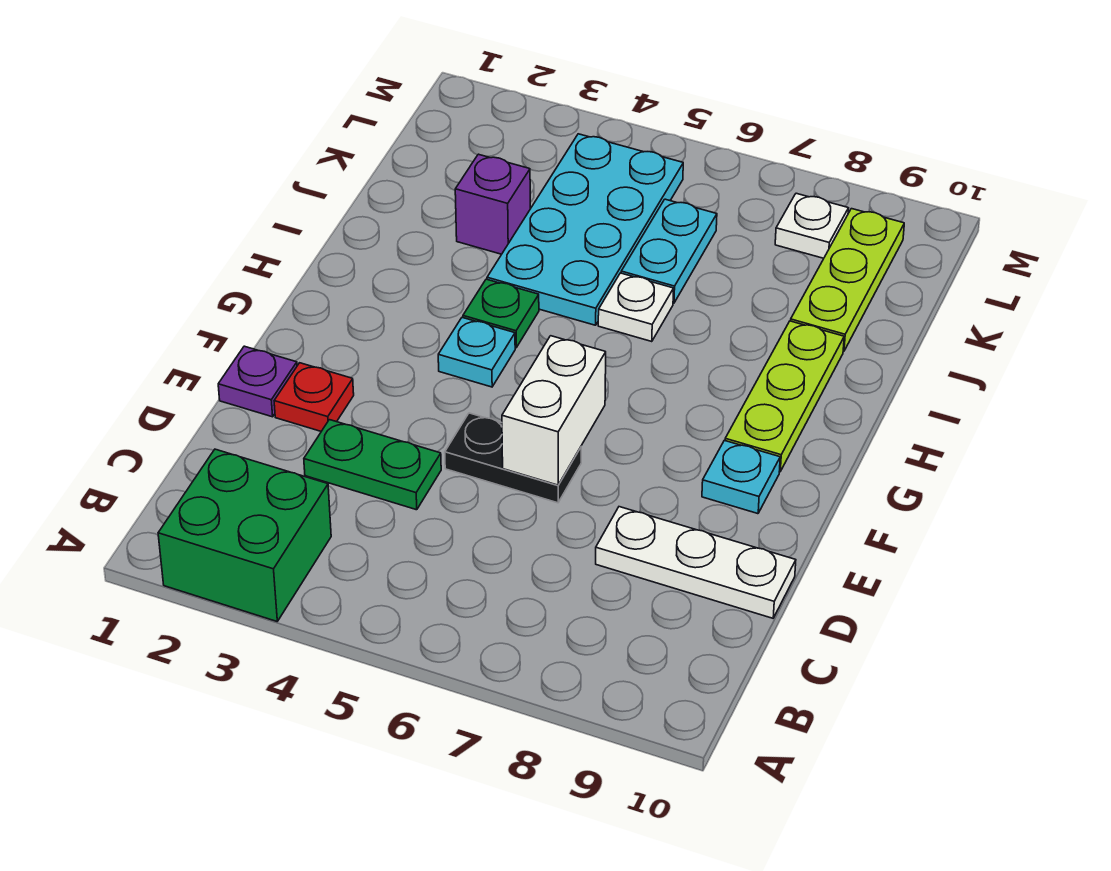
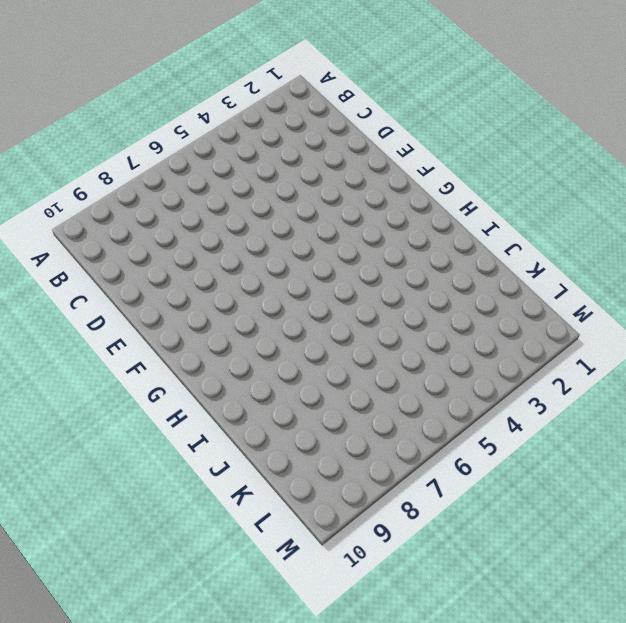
none -> green 2x2 brick [158,449,331,621]
none -> green 1x2 plate [304,420,441,510]
none -> white 1x3 plate [596,507,796,618]

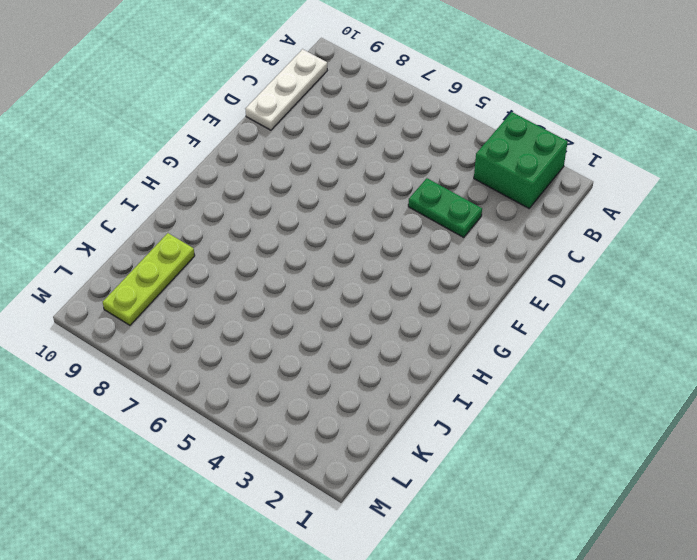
white 1x3 plate [246,49,327,130] -> white 1x3 plate turned to [596,507,796,618]
none -> purple 1x1 plate [218,346,297,417]
none -> red 1x1 plate [274,363,354,431]
none -> black 1x2 plate [445,413,581,503]

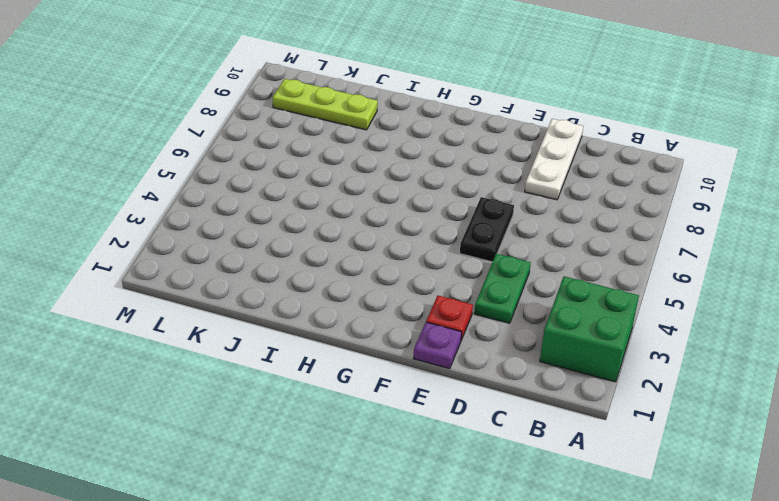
none -> cyan 1x1 plate [702,440,780,514]
none -> cyan 1x1 plate [438,318,515,387]
none -> lime 1x3 plate [725,321,844,472]

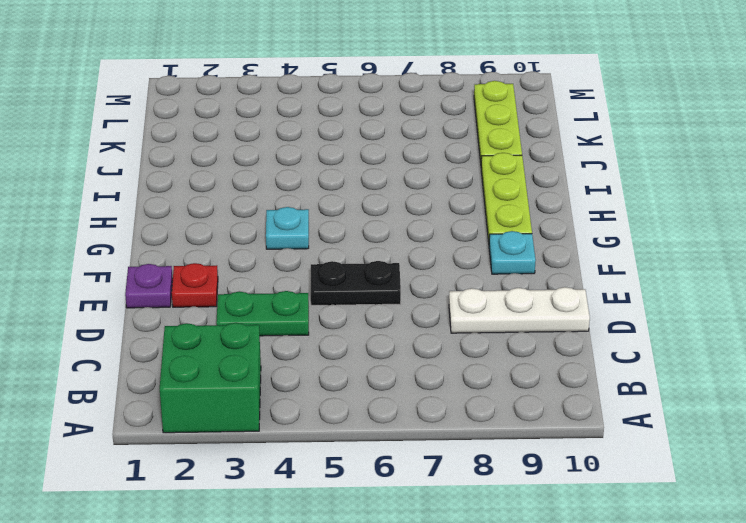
none -> green 1x1 plate [463,279,539,348]
none -> cyan 2x4 plate [487,134,683,325]
none -> white 1x1 plate [598,273,674,342]

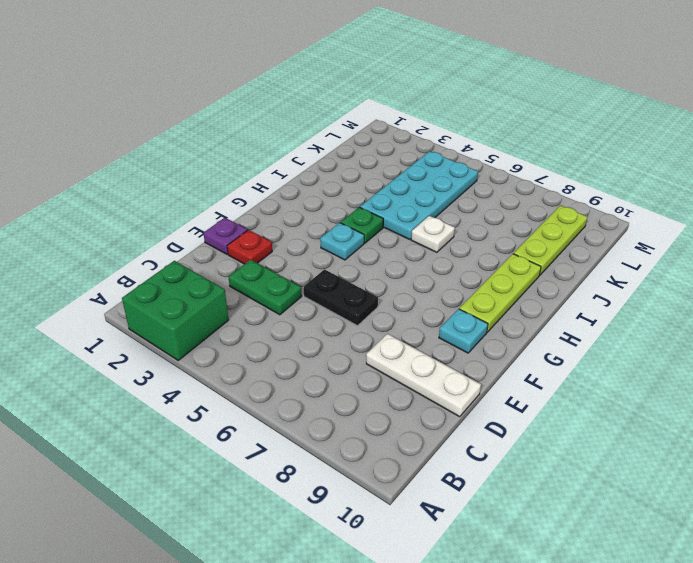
none -> purple 1x1 brick [455,154,530,254]
none -> cyan 1x2 plate [621,199,717,303]
none -> white 1x1 plate [775,193,848,258]

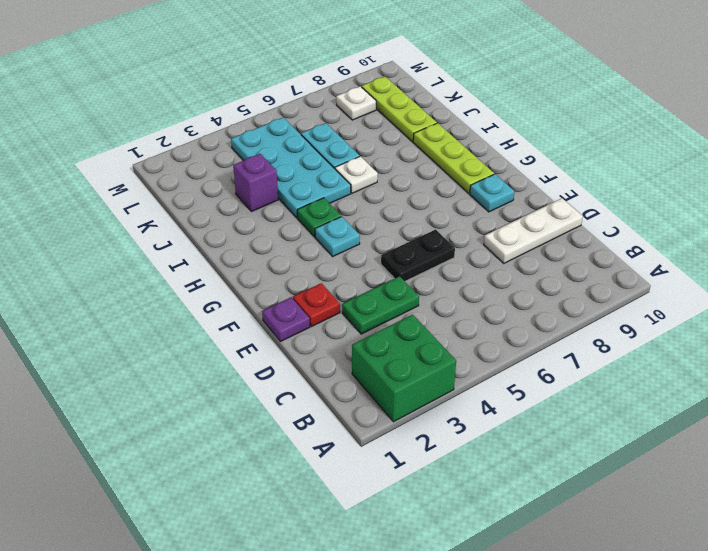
none -> white 1x2 brick [502,336,606,485]

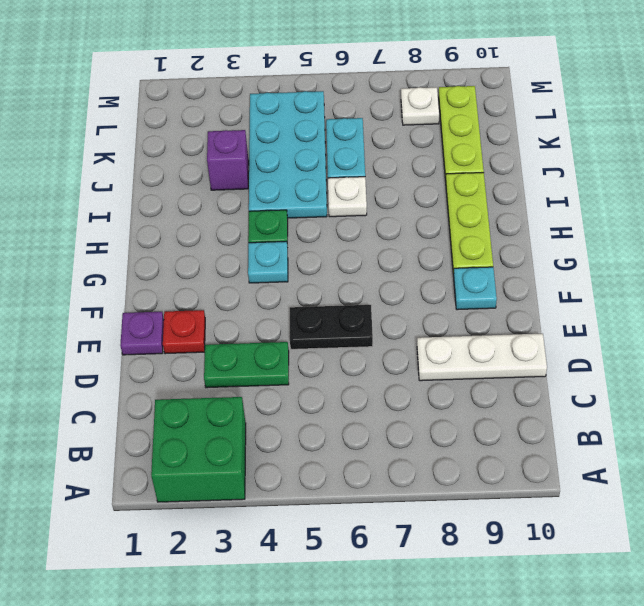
none -> white 1x2 brick [502,336,606,485]

